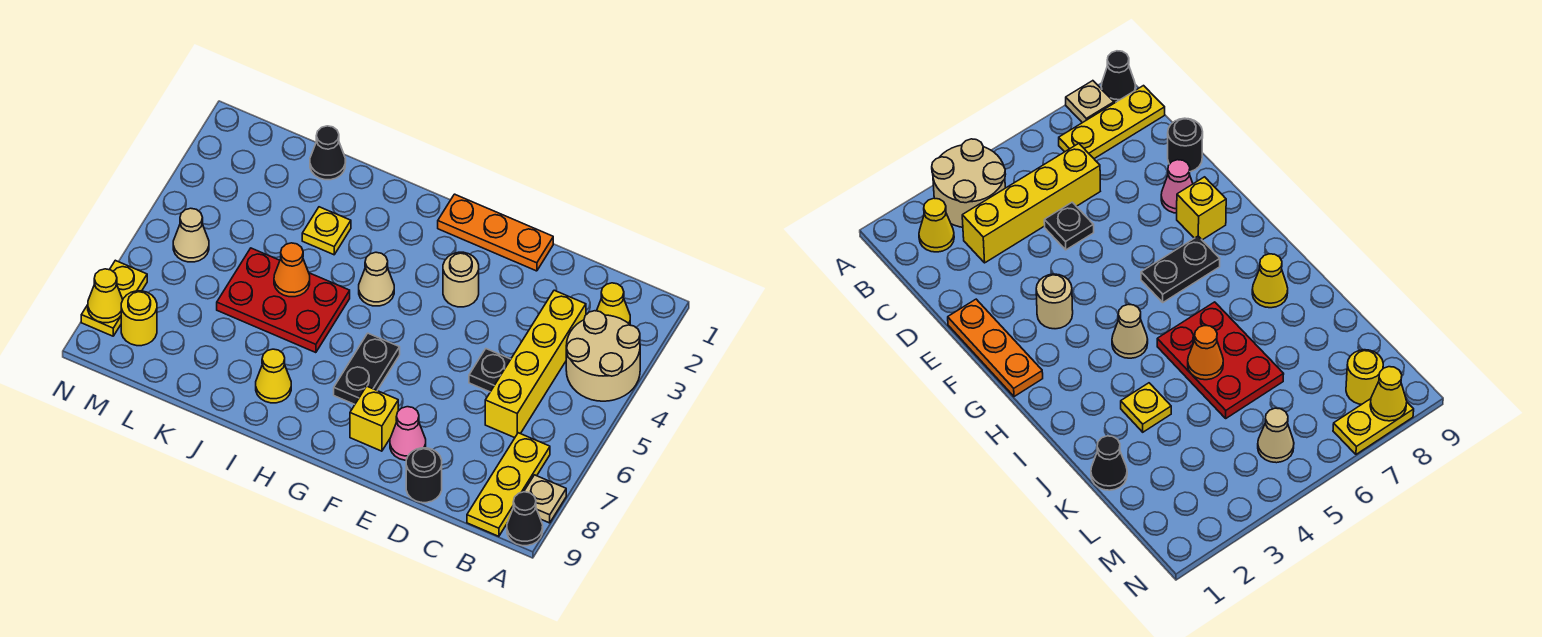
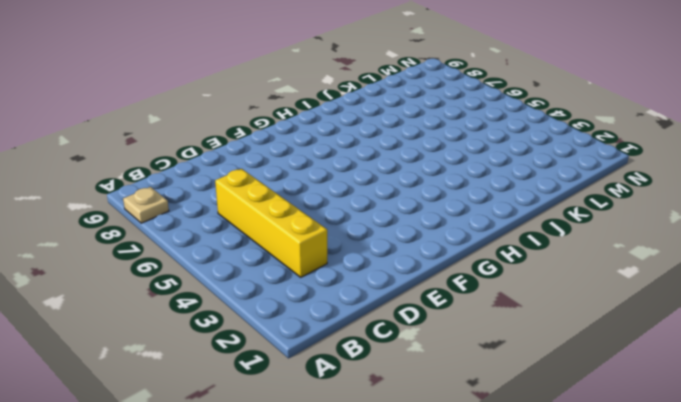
none -> tan 2x2 round brick [566,311,640,401]
none -> black 1x1 cone [507,492,543,546]
none -> yellow 1x1 cone [597,283,630,324]

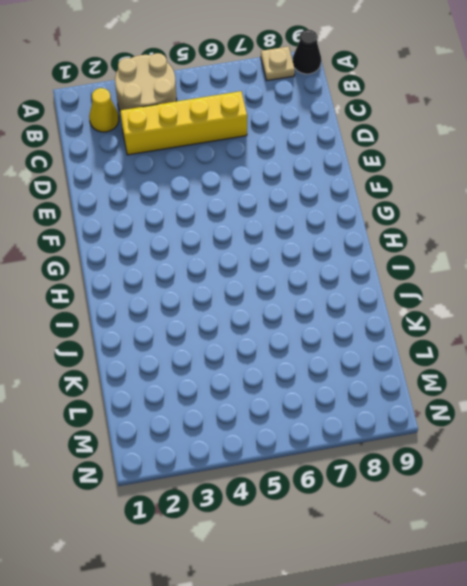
none -> yellow 1x3 plate [467,433,550,536]
none -> black 1x1 plate [469,349,511,392]
none -> black 1x1 round brick [406,448,442,503]

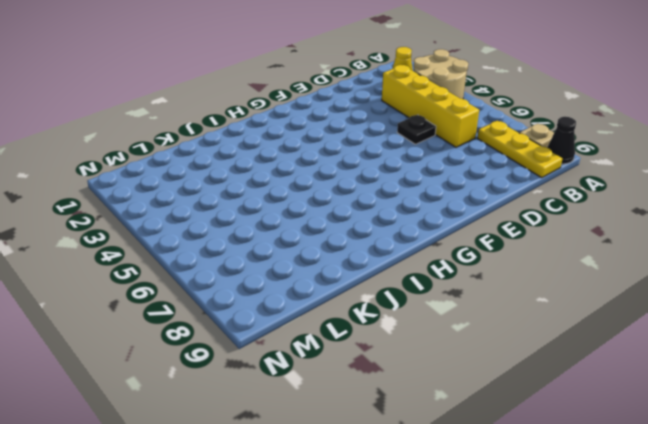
none -> black 1x1 round brick [406,448,442,503]
none -> orange 1x3 plate [438,194,553,271]
none -> pink 1x1 cone [390,407,426,460]

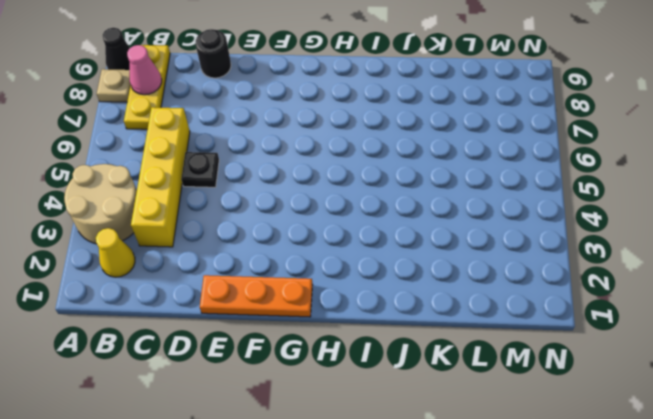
pink 1x1 cone [127,45,162,95] -> pink 1x1 cone moved to [390,407,426,460]
none -> tan 1x1 round brick [443,252,479,307]
none -> yellow 1x1 brick [350,386,398,451]
none -> black 1x2 plate [334,333,400,404]

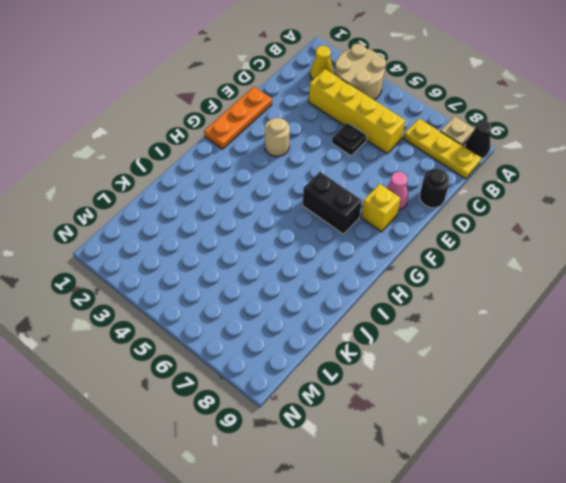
black 1x2 brick [303,172,362,234] -> black 1x2 plate [334,333,400,404]
none -> tan 1x1 cone [359,252,394,306]
none -> red 2x3 plate [217,248,350,353]
none -> yellow 1x1 cone [256,349,291,403]

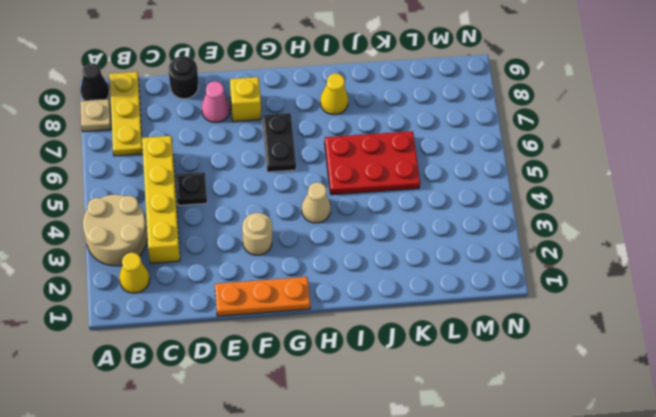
none -> yellow 1x1 plate [302,207,351,255]
none -> black 1x1 cone [310,126,346,180]
none -> tan 1x1 cone [173,208,209,262]

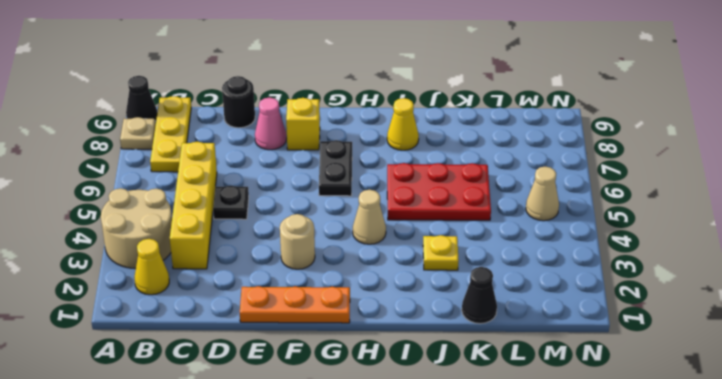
none -> yellow 1x1 round brick [121,291,157,346]
none -> yellow 1x2 plate [81,260,147,336]
none -> orange 1x1 cone [274,243,310,297]

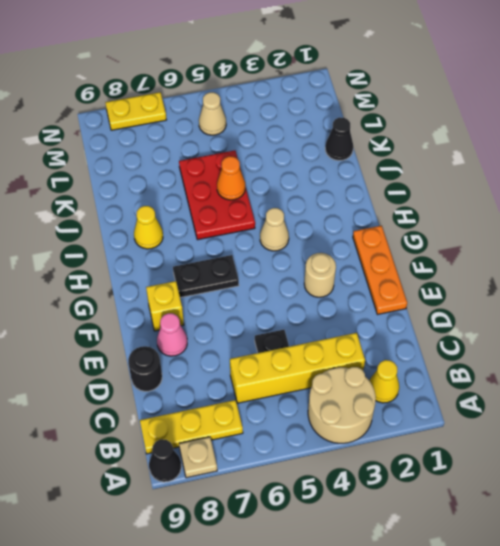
none -> yellow 1x1 plate [302,207,351,255]
none -> yellow 1x1 round brick [121,291,157,346]
none -> yellow 1x1 cone [88,269,123,323]

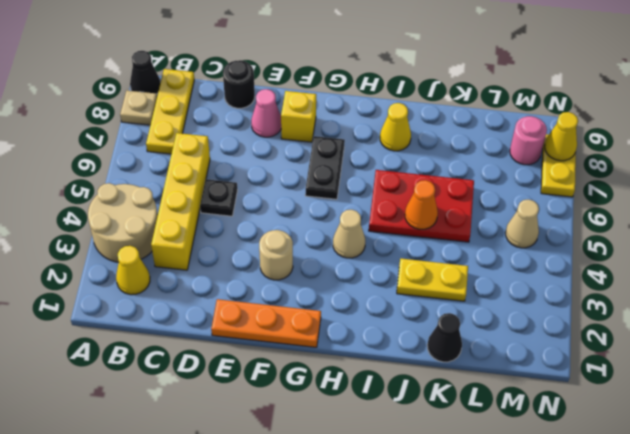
yellow 1x2 plate [397,259,468,301] -> yellow 1x1 plate [302,207,351,255]
pink 1x1 round brick [510,116,547,165] -> yellow 1x1 round brick [121,291,157,346]

